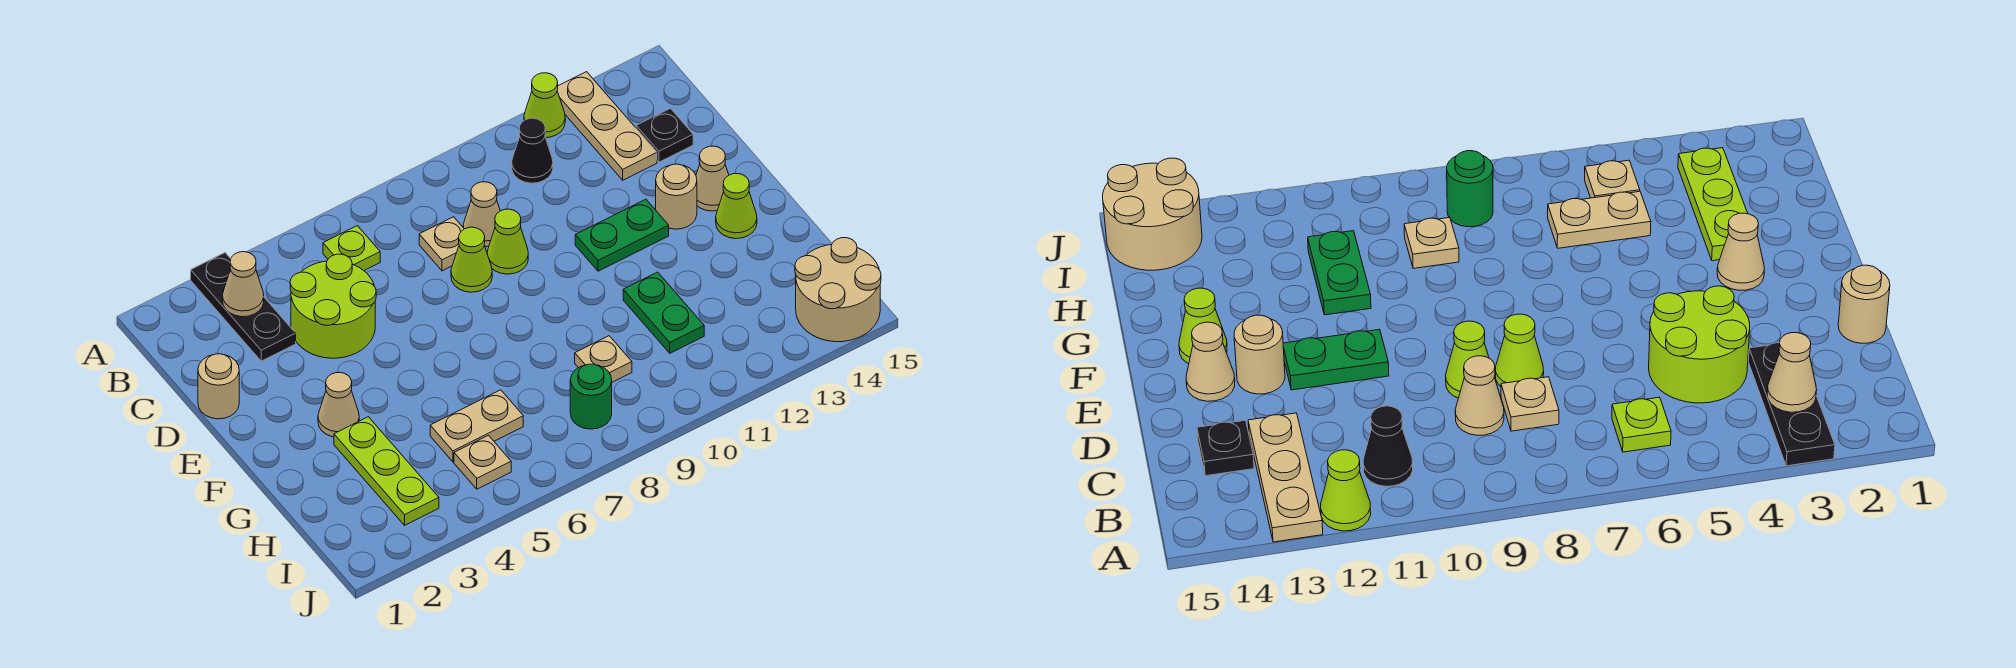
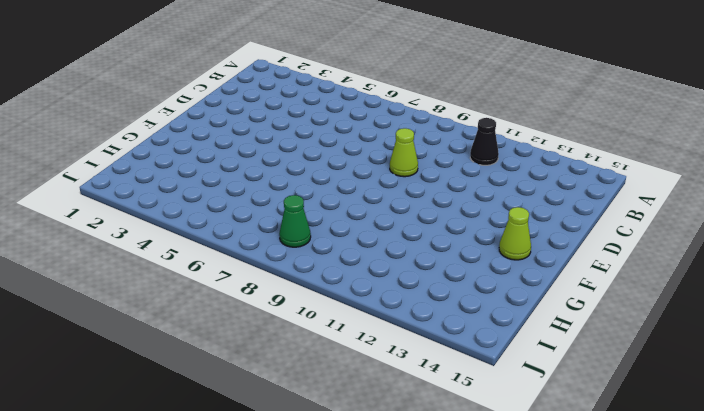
green 1x1 cone [279,195,311,247] -> green 1x1 round brick [570,364,612,429]
none -> black 1x3 plate [191,253,296,361]
none -> lime 1x1 cone [524,73,565,138]
none -> tan 1x3 plate [557,72,657,180]

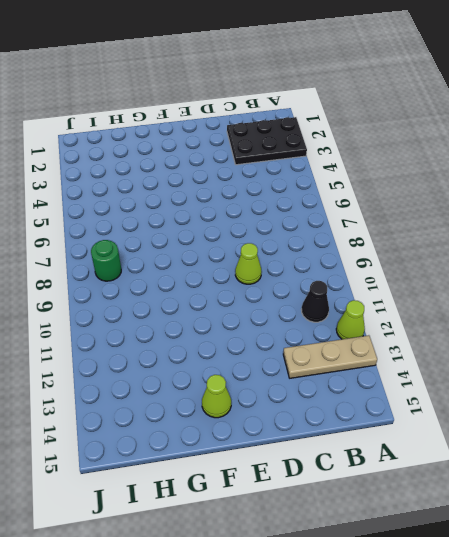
black 2x3 plate [227,117,307,165] -> black 1x3 plate [191,253,296,361]
none -> lime 1x1 plate [323,226,380,270]
none -> lime 2x2 round brick [290,254,376,358]
none -> tan 1x1 plate [419,217,464,271]

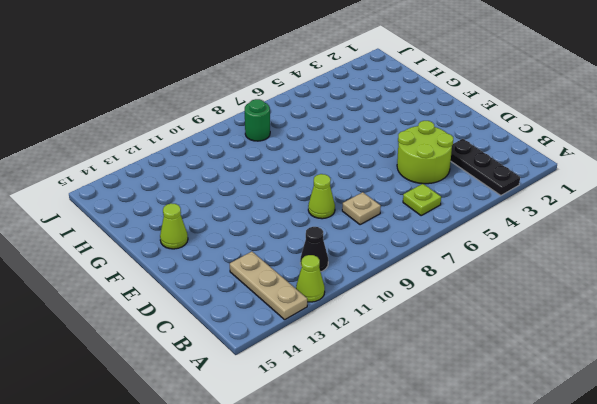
none -> tan 1x1 cone [463,182,500,247]
none -> black 1x1 plate [636,108,693,162]
none -> tan 1x1 round brick [198,354,239,419]

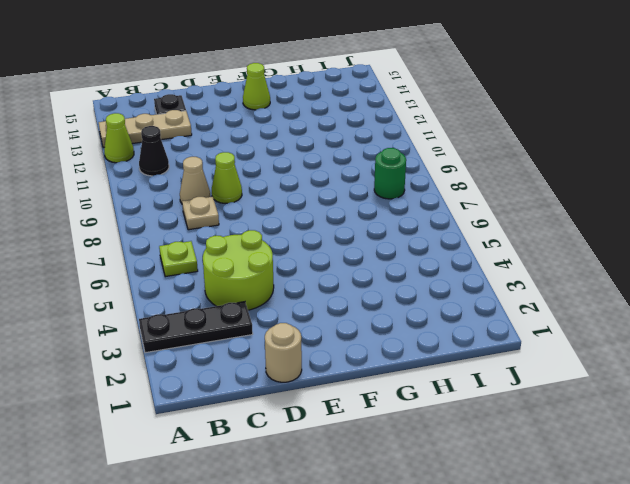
none -> lime 1x1 cone [451,227,492,292]
none -> green 1x2 plate [575,199,669,271]
none -> tan 1x1 round brick [656,164,697,229]

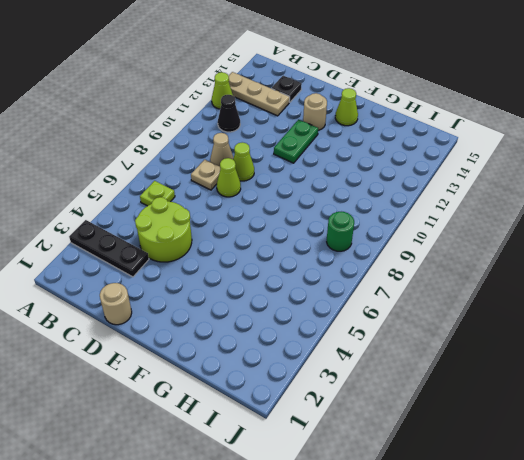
none -> tan 1x1 cone [696,146,729,211]
none -> tan 1x1 cone [318,373,359,437]
none -> lime 1x3 plate [334,417,439,525]

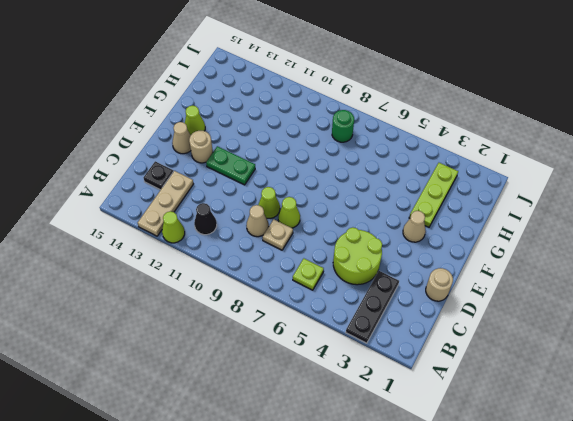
none -> green 1x2 plate [623,272,704,353]
none -> tan 1x2 plate [430,390,523,462]
none -> tan 1x1 plate [575,336,632,382]

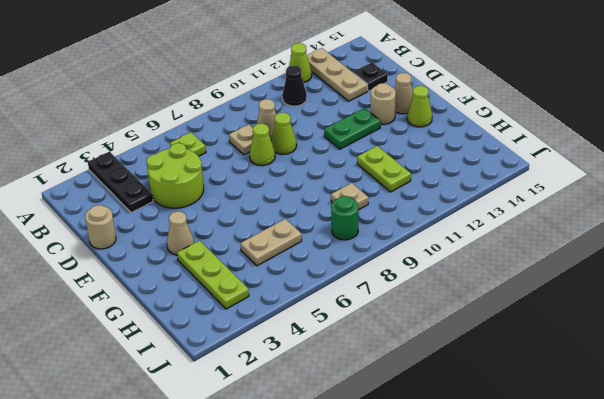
lime 1x2 plate [357,146,411,192] -> green 1x2 plate [623,272,704,353]
none -> tan 1x1 plate [454,435,511,489]
none -> tan 2x2 round brick [795,238,881,342]
none -> tan 1x1 cone [223,252,264,317]

